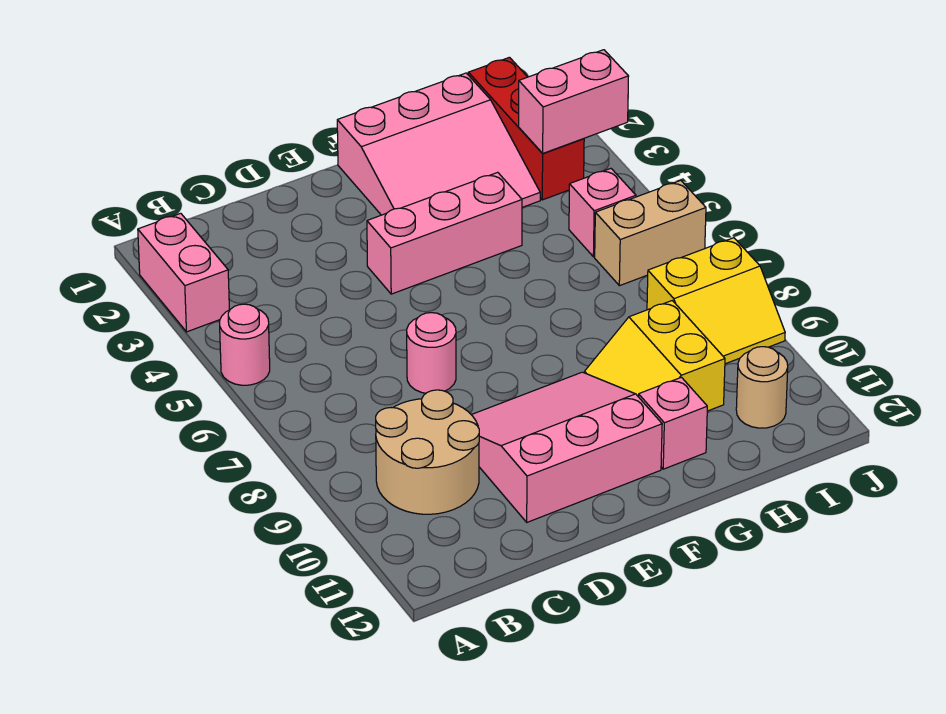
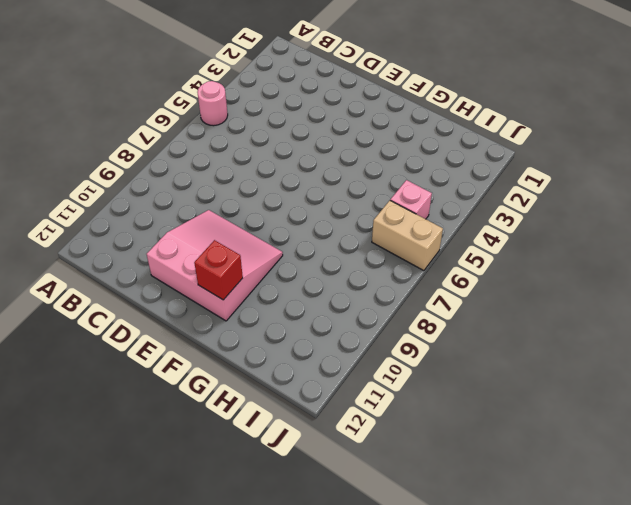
red 1x1 brick [194,240,243,300] -> none
none -> pink 1x2 brick [138,213,229,332]
none -> tan 2x2 round brick [376,390,479,514]
none -> pink 1x1 round brick [407,313,456,393]

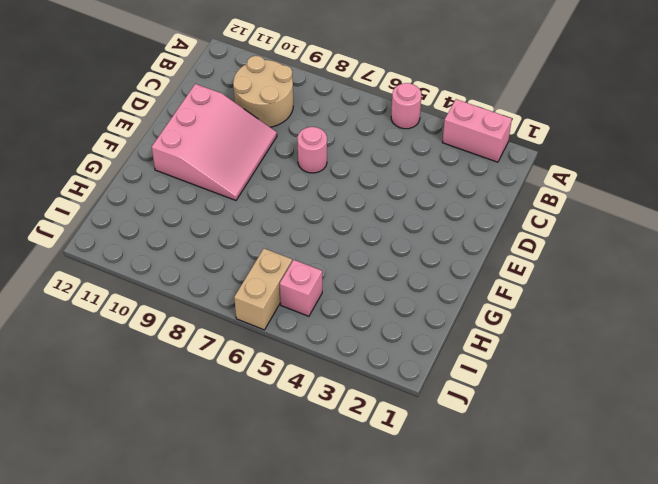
none -> pink 1x3 brick [367,172,522,294]
none -> pink 3x3 slope [337,73,540,215]
none -> yellow 2x2 slope [585,301,725,411]

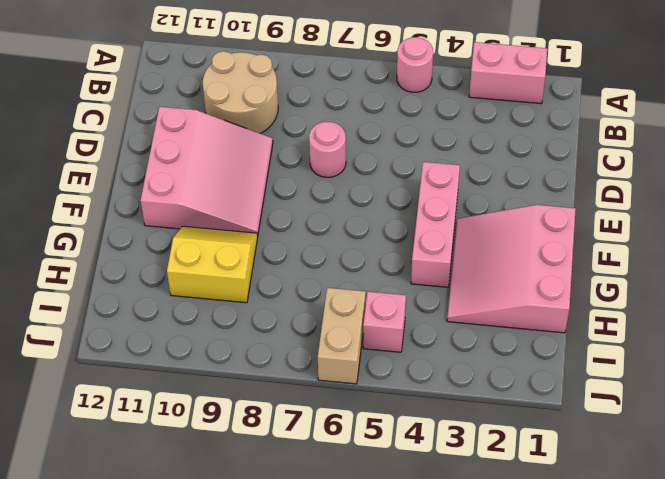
none -> pink 1x1 brick [638,377,707,469]
none -> red 1x3 brick [468,57,584,200]
none -> yellow 2x2 slope [647,238,785,364]

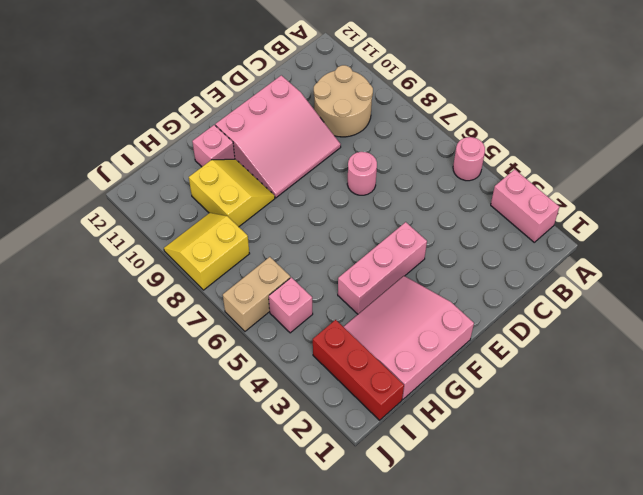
none -> tan 1x1 round brick [736,347,788,428]
none -> pink 1x2 brick [518,50,629,153]

